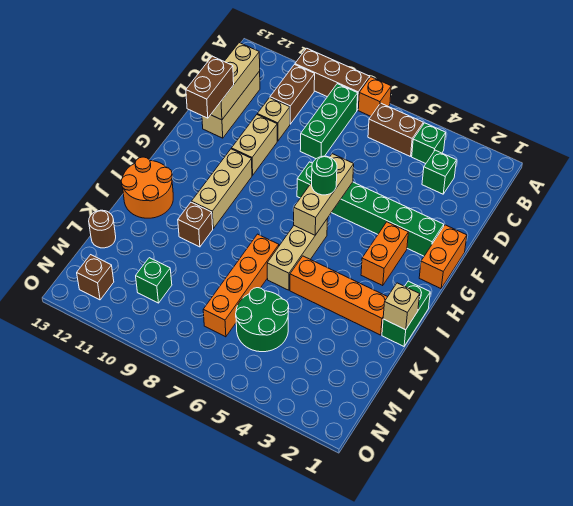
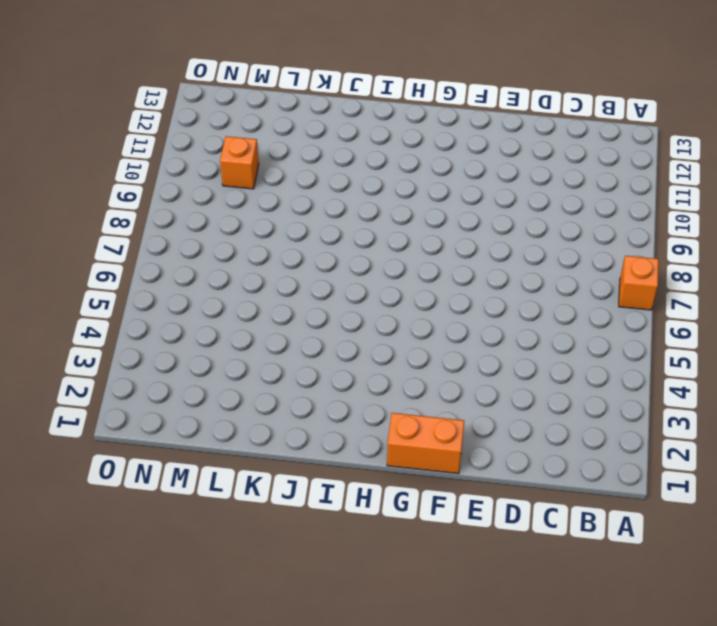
orange 1x1 brick [220,136,259,189] -> green 1x1 brick [136,258,172,303]
none -> brown 1x3 brick [295,48,370,110]
none -> green 1x1 brick [412,123,446,164]
none -> brown 1x2 brick [368,103,423,157]

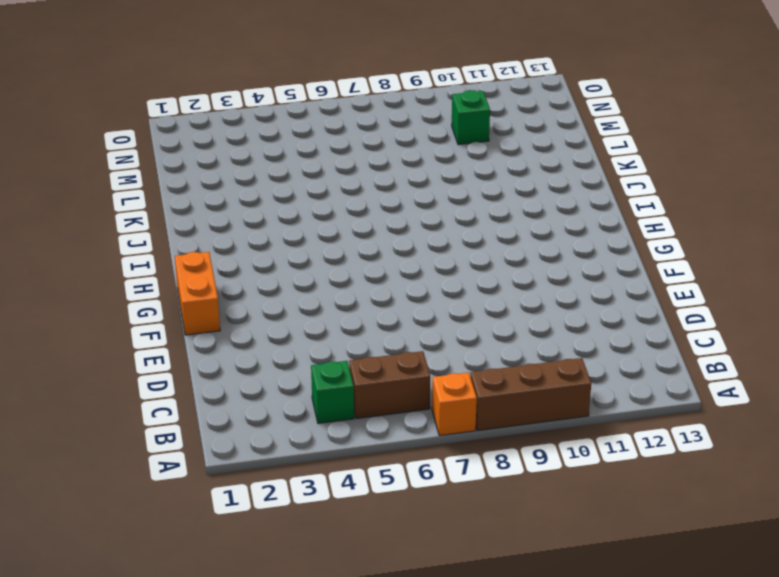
none -> green 1x3 brick [300,84,358,159]
none -> brown 1x2 brick [270,65,315,124]
none -> green 1x1 brick [422,150,456,194]

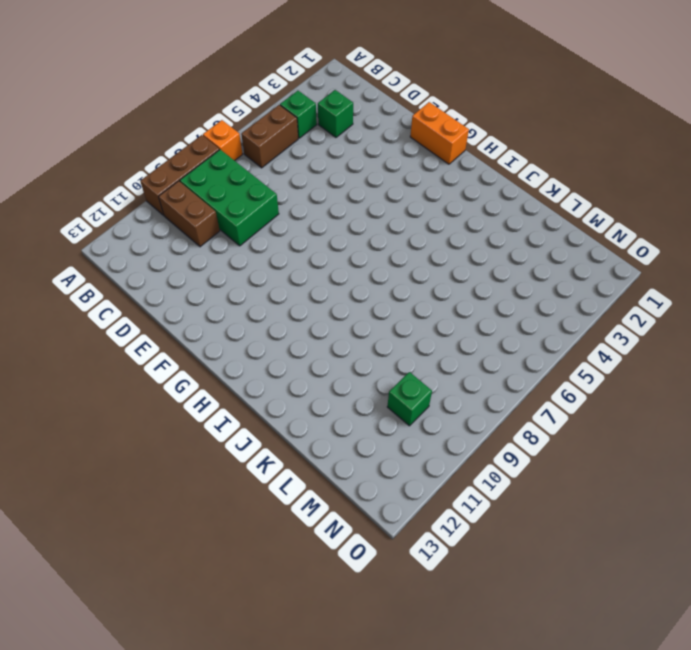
green 2x3 brick [180,149,279,246] -> green 1x3 brick [300,84,358,159]
none -> tan 1x3 brick [202,71,260,138]
none -> tan 1x1 brick [257,98,290,141]
none -> tan 1x2 brick [232,115,277,175]

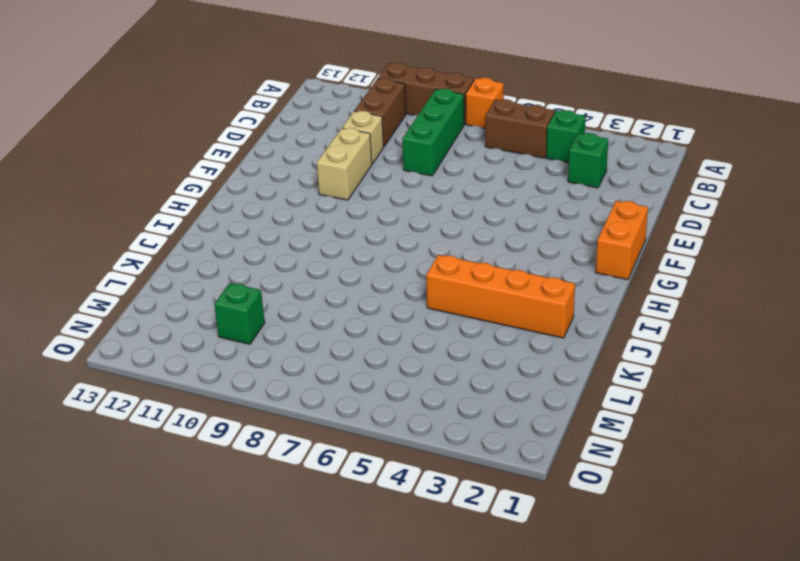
none -> tan 1x3 brick [202,71,260,138]
none -> green 1x6 brick [297,162,444,256]
none -> orange 1x2 brick [361,222,408,286]

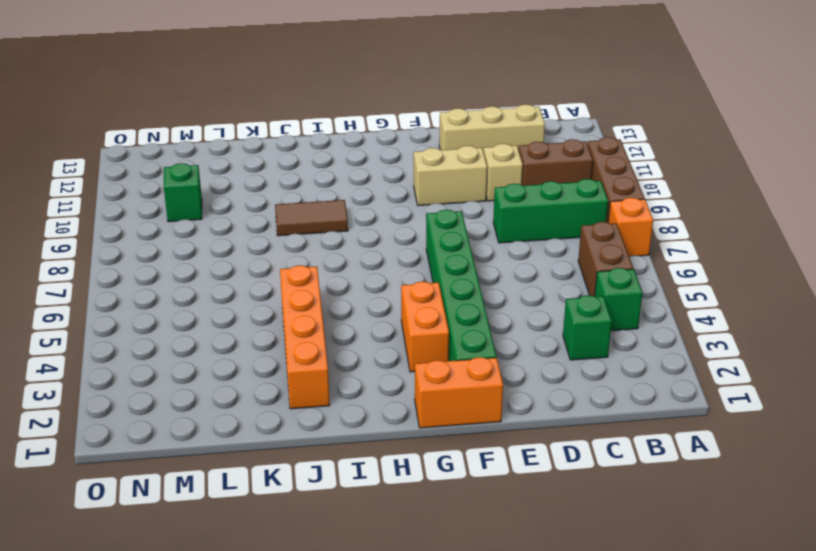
orange 1x2 brick [401,282,449,372] -> orange 1x2 brick turned to [361,222,408,286]
brown 1x2 tile [275,200,348,236] -> none
none -> tan 1x3 brick [191,149,252,228]
none -> tan 1x3 brick [267,218,328,290]
none -> green 1x2 brick [382,281,430,346]

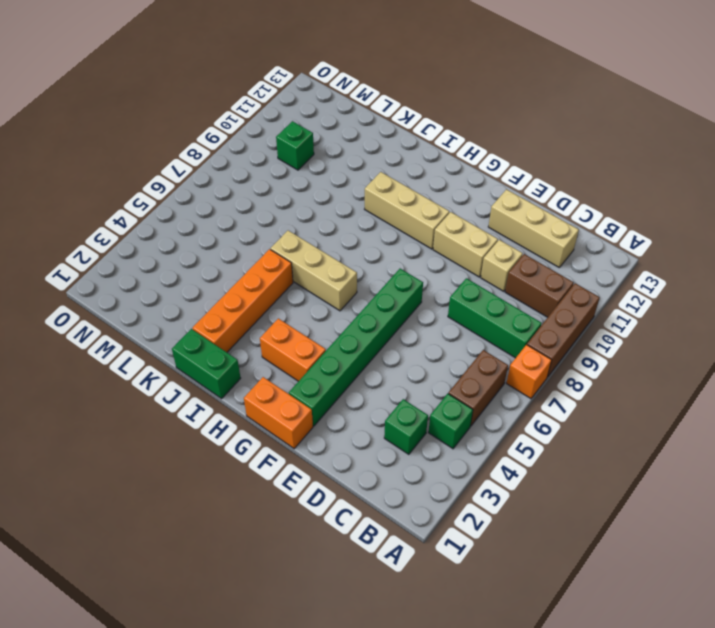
none -> orange 2x2 round brick [121,157,173,218]
none -> orange 1x4 brick [203,234,279,337]
none -> brown 1x1 brick [178,202,213,247]

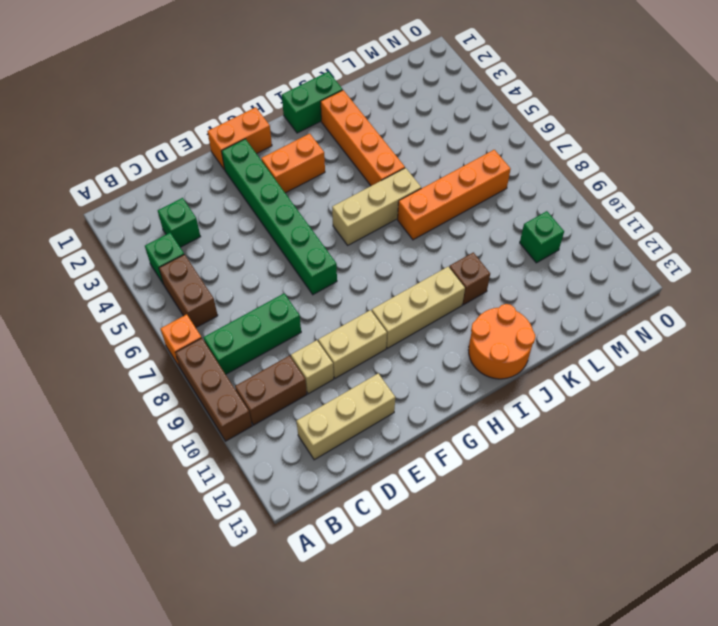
none -> green 2x2 round brick [236,288,289,352]
none -> brown 1x1 round brick [89,210,116,248]
none -> brown 1x1 brick [77,255,114,300]

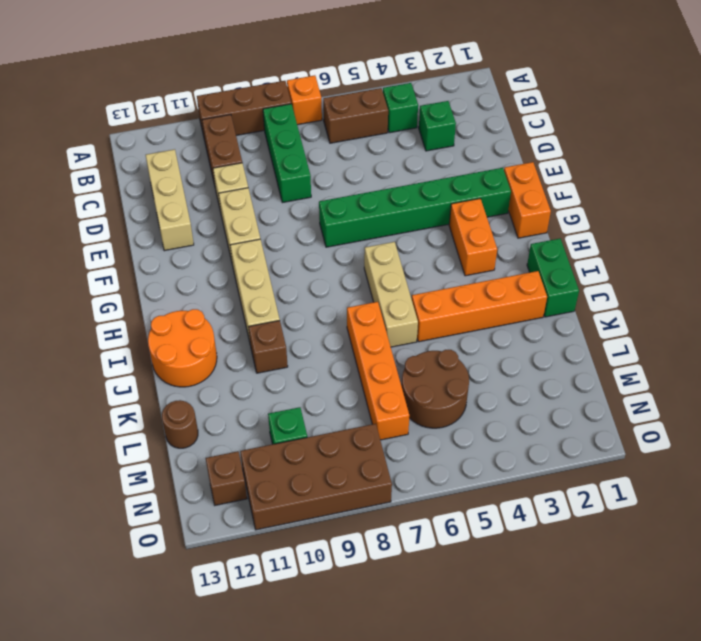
brown 2x2 round brick [402,350,469,428] -> green 2x2 round brick [236,288,289,352]
brown 2x4 brick [240,424,392,530] -> none
none -> tan 1x3 brick [211,43,260,120]
none -> tan 1x3 brick [293,154,354,235]
none -> tan 1x1 brick [383,283,420,330]

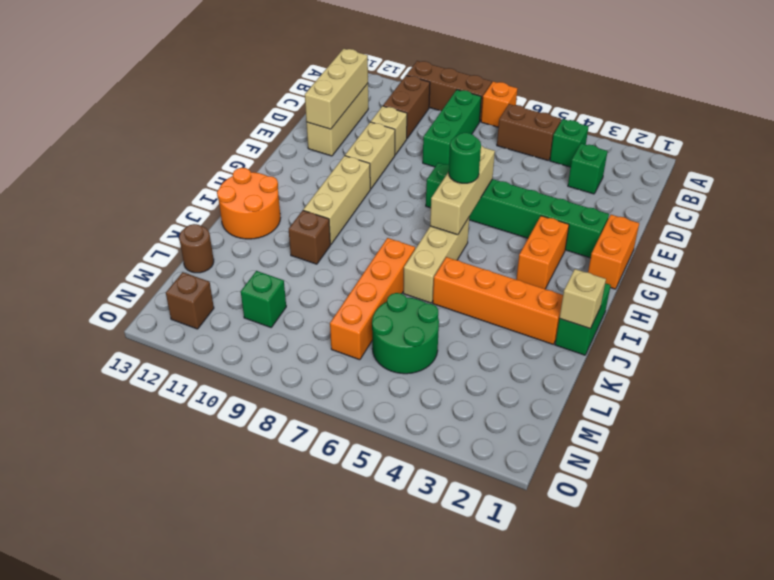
none -> brown 1x2 brick [186,56,234,118]

